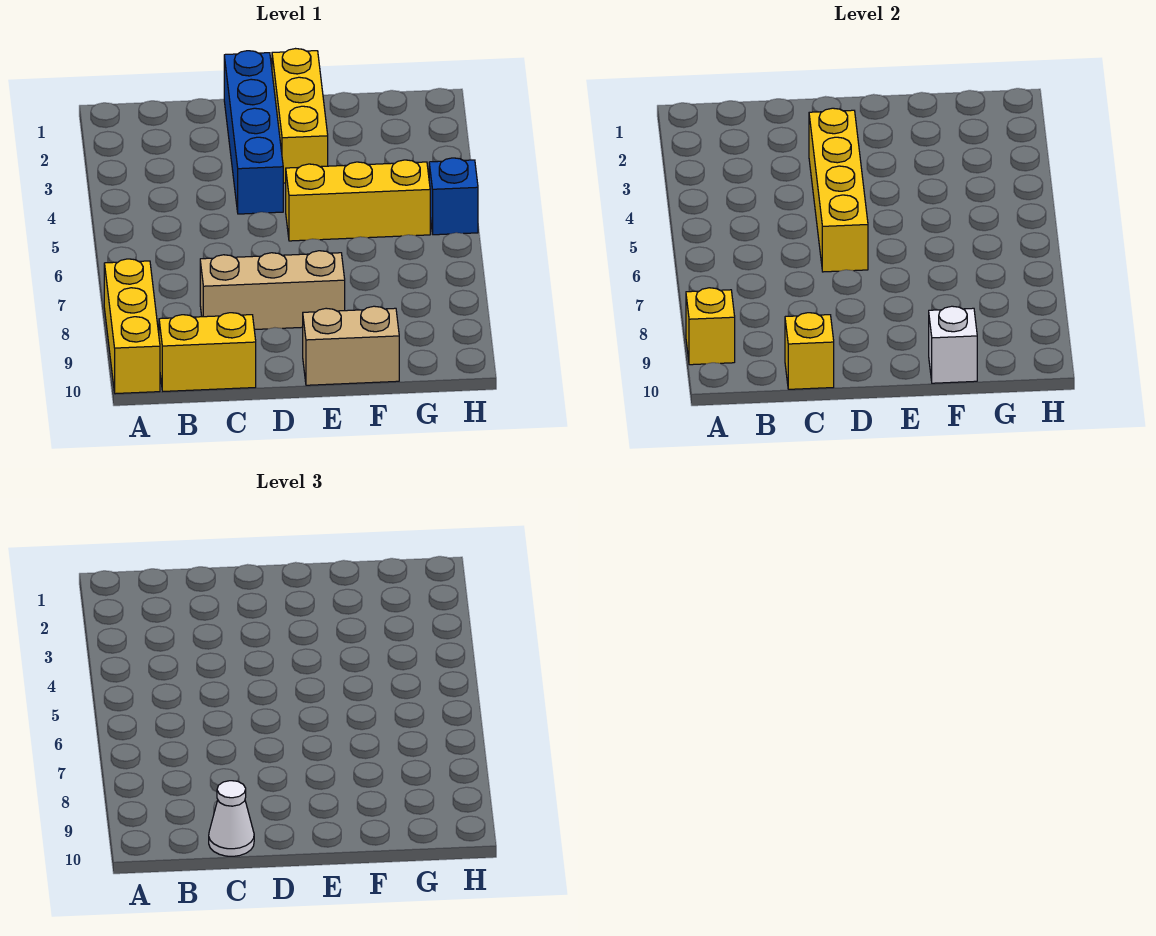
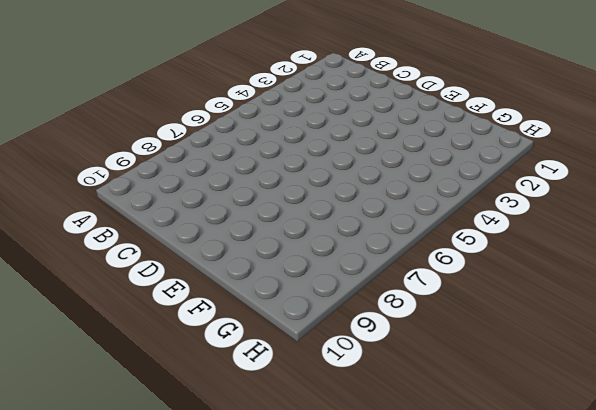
none -> yellow 1x3 brick [104,259,160,394]
none -> yellow 1x2 brick [159,313,256,391]
none -> tan 1x3 brick [200,251,345,330]

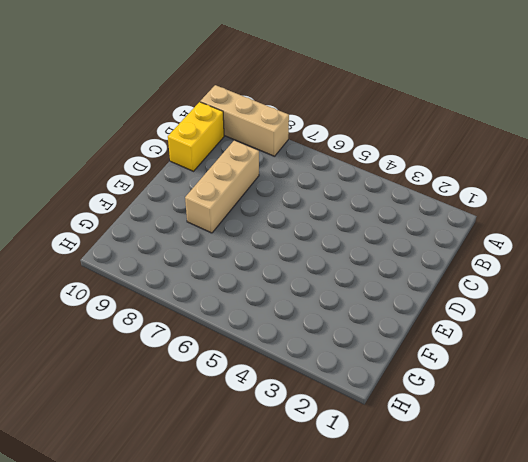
tan 1x3 brick [200,85,289,156] -> yellow 1x3 brick [104,259,160,394]
none -> blue 1x4 brick [224,51,283,214]
none -> yellow 1x3 brick [272,49,328,183]
none -> yellow 1x3 brick [286,160,430,241]

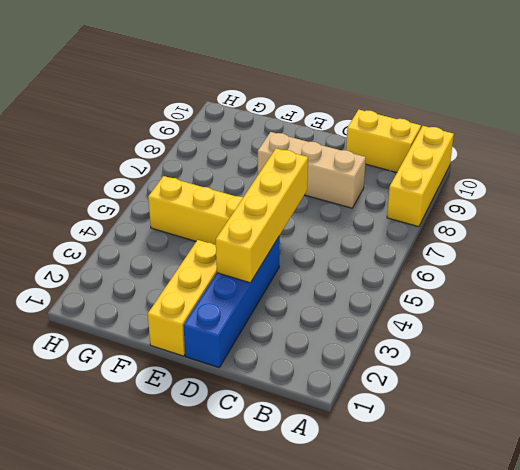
none -> tan 1x2 brick [303,306,399,385]
none -> blue 1x1 brick [429,158,478,235]
none -> yellow 1x1 brick [686,288,735,365]

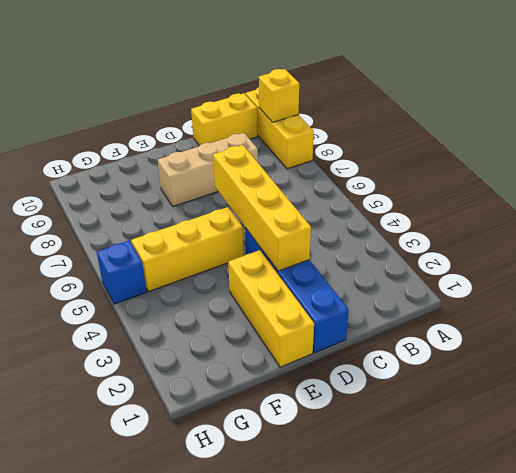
none -> tan 1x2 brick [303,306,399,385]
none -> yellow 1x1 brick [785,313,834,389]
none -> white 1x1 brick [929,306,977,383]

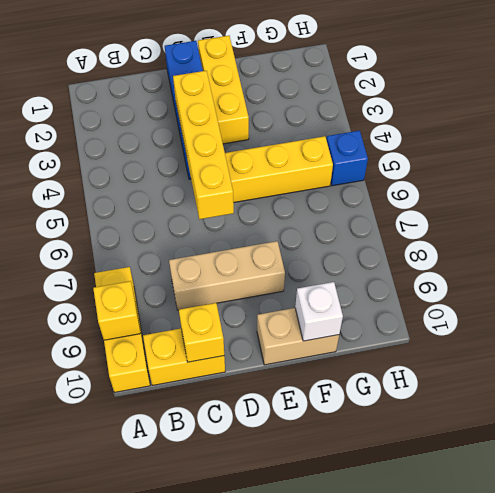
none -> white 1x1 cone [209,781,254,856]

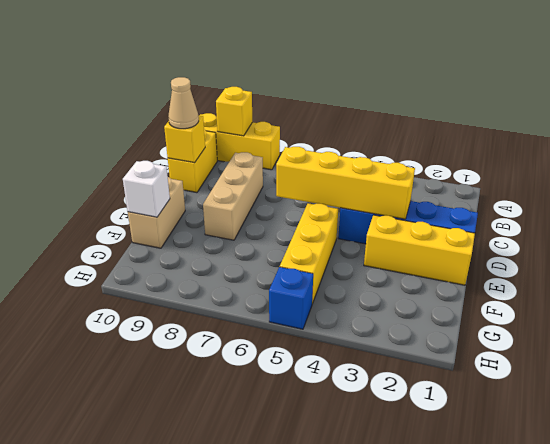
tan 1x1 cone [168,77,199,129] -> white 1x1 cone [209,781,254,856]

